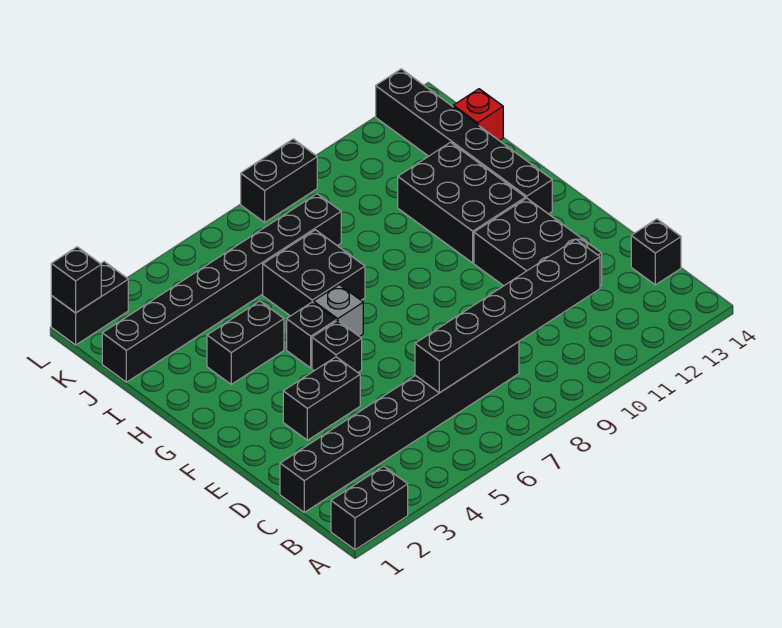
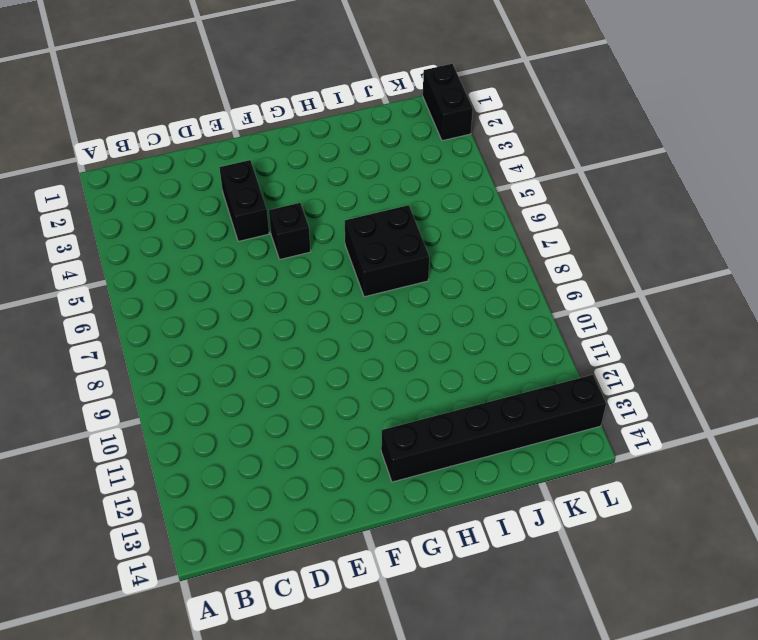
none -> black 1x2 brick [331,466,408,550]
none -> black 1x8 brick [280,342,519,512]
none -> black 1x1 brick [631,219,681,285]

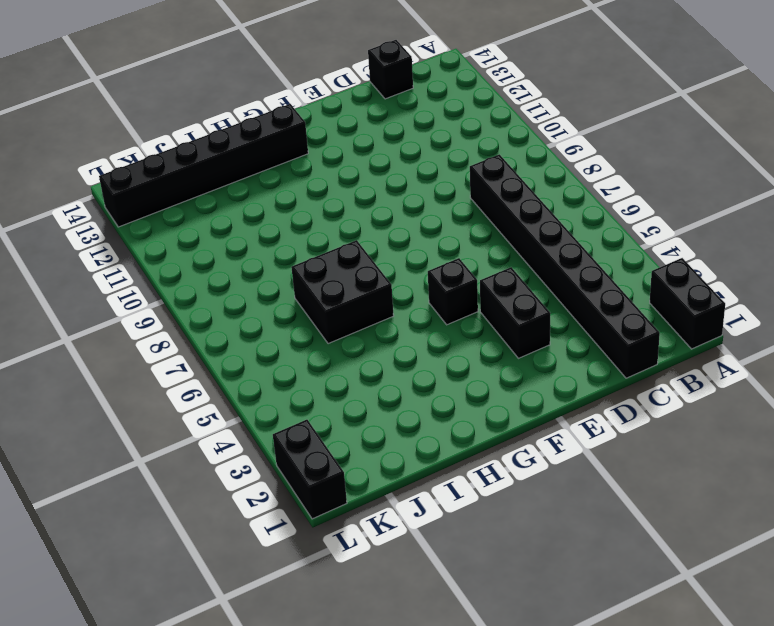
none -> black 2x3 brick [474,198,602,286]
none -> black 1x1 brick [287,302,336,368]
none -> grey 1x1 brick [314,285,363,337]

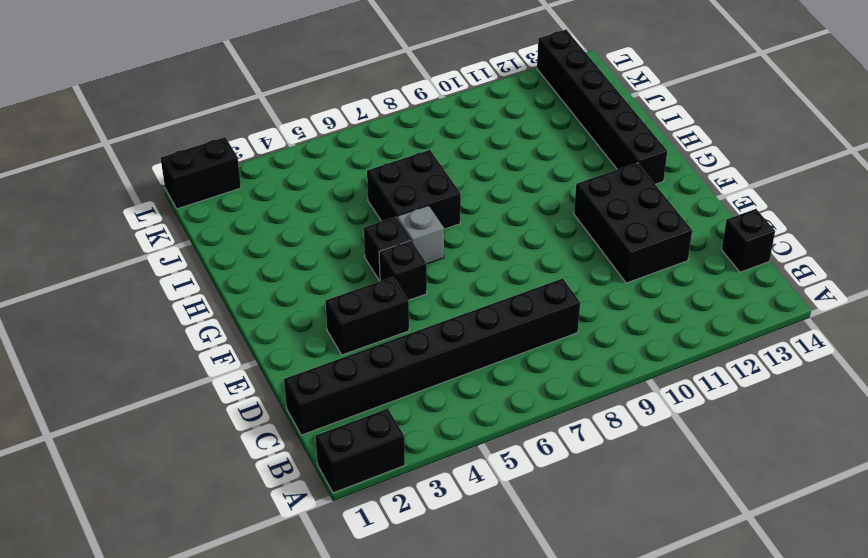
none -> black 2x3 brick [398,142,525,263]
none -> black 1x2 brick [207,301,284,384]
none -> black 1x8 brick [102,194,341,382]

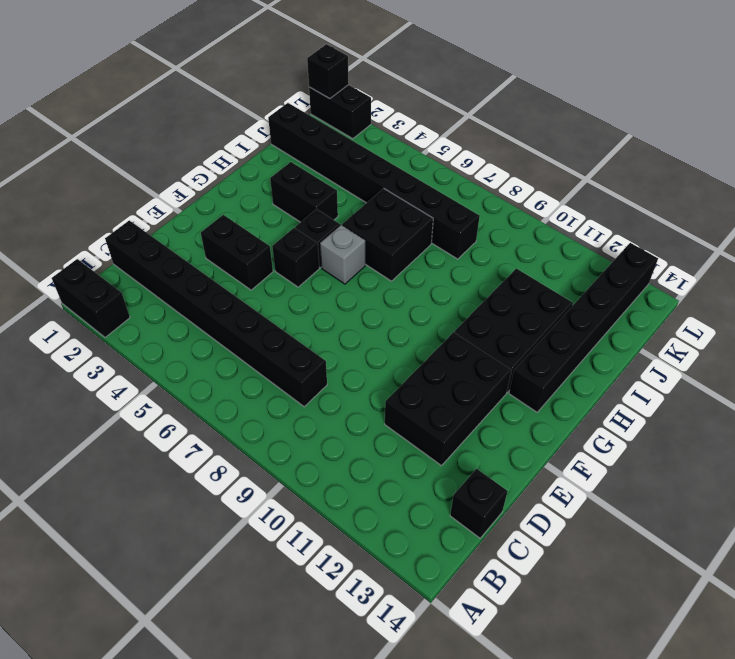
none -> red 1x1 brick [453,89,503,141]
none -> black 1x2 brick [241,139,317,222]
none -> black 1x6 brick [415,239,600,393]

